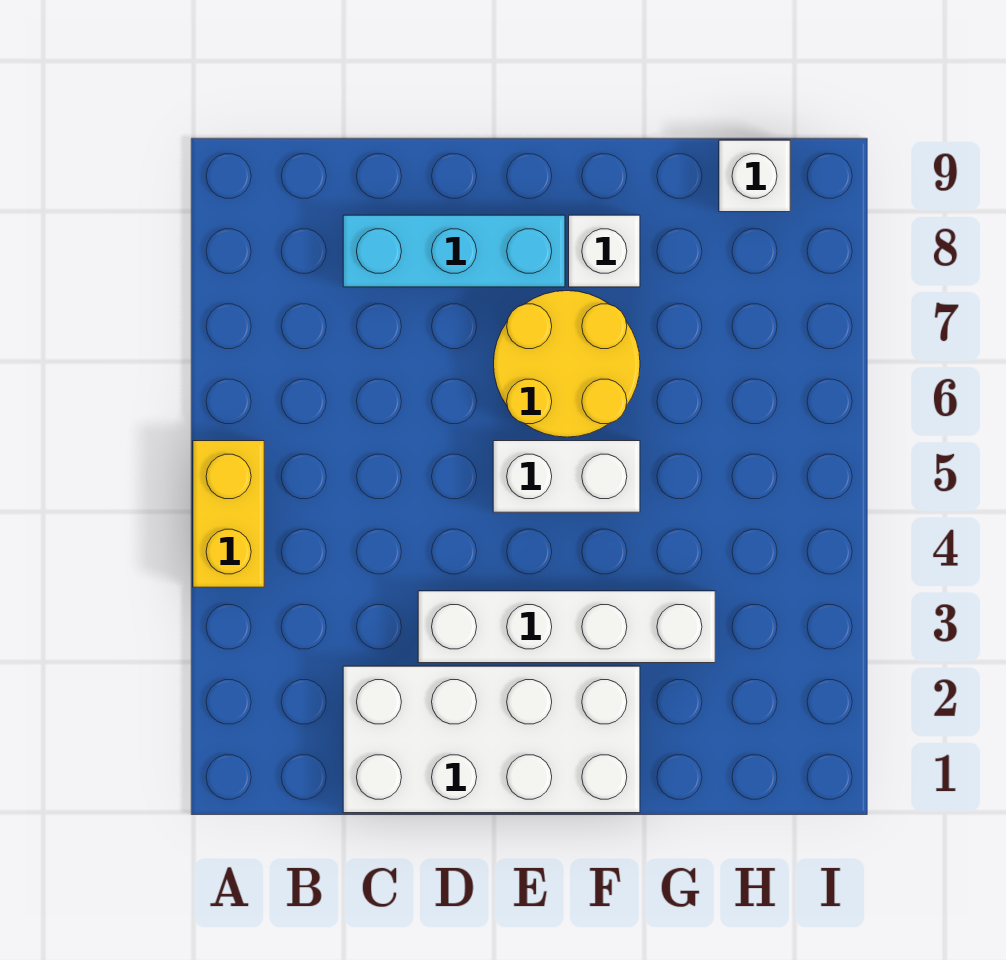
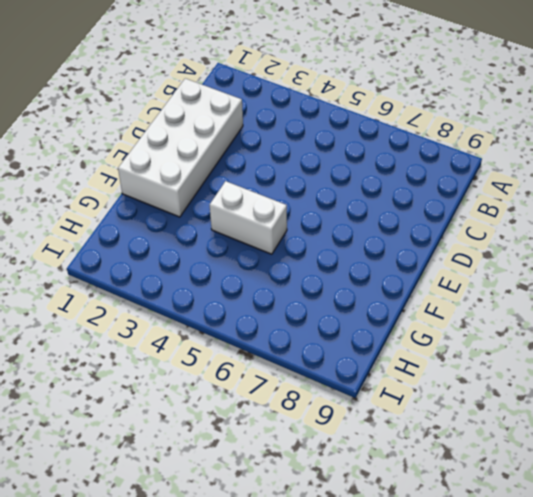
white 1x2 brick [210,181,287,254] -> white 1x2 brick turned to [493,441,640,512]
none -> yellow 1x2 brick [193,441,264,587]
none -> cyan 1x3 brick [343,215,565,287]

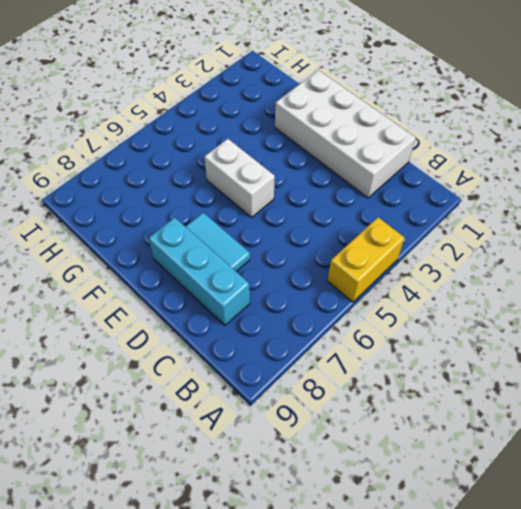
cyan 1x2 tile [186,213,250,271] -> yellow 2x2 round brick [494,291,640,437]
none -> white 1x4 brick [418,591,715,663]
none -> white 1x1 brick [569,215,640,287]

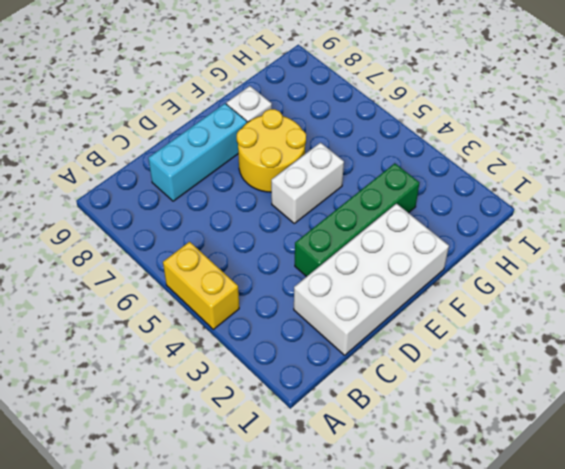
green 1x4 brick [295,163,419,277] -> white 1x4 brick [418,591,715,663]
none -> white 1x1 brick [719,140,790,212]

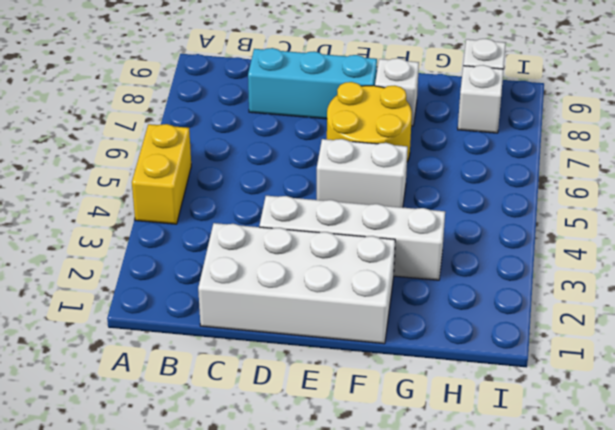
white 1x1 brick [458,65,503,133] -> none

